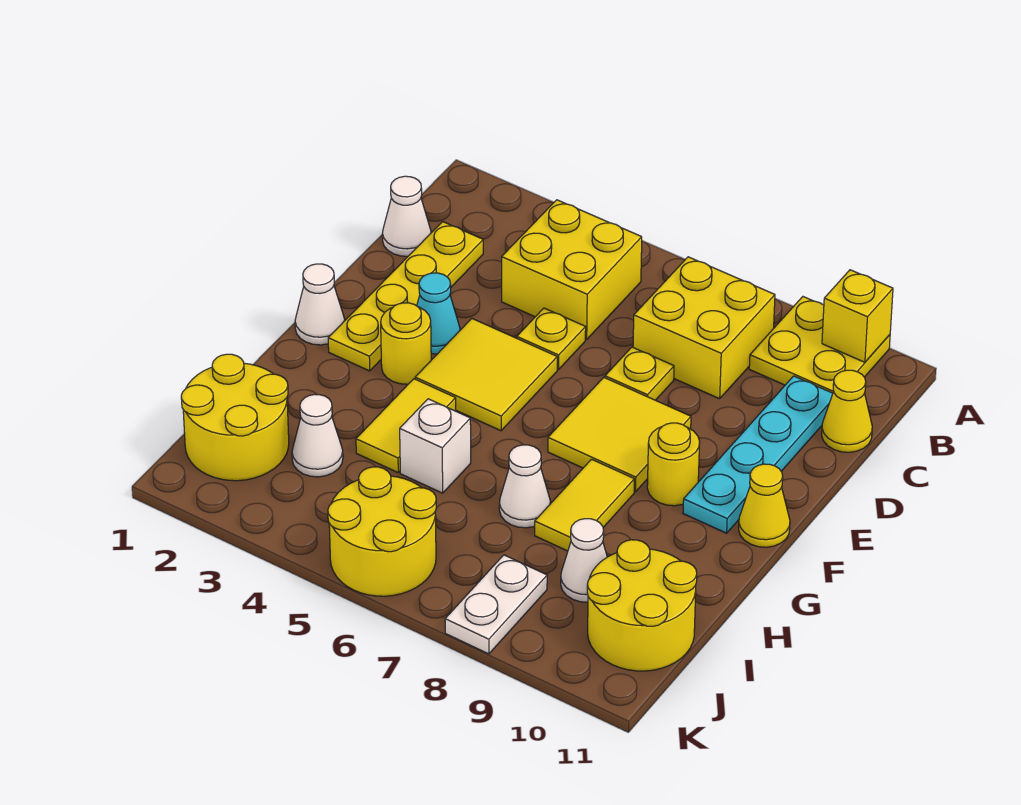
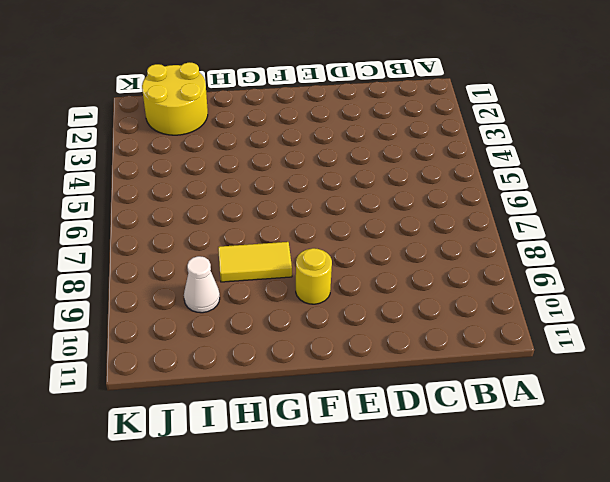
none -> yellow 2x2 plate [749,297,890,393]
none -> yellow 2x2 brick [502,200,642,340]
none -> yellow 2x2 brick [633,257,775,399]

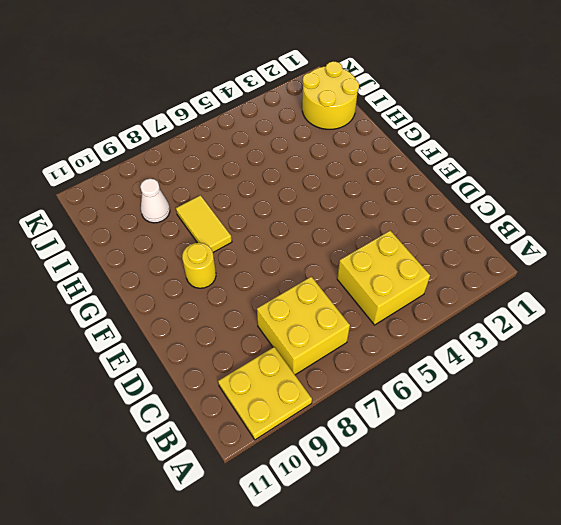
none -> white 1x1 cone [382,176,431,256]
none -> yellow 1x4 plate [328,222,483,371]
none -> cyan 1x4 plate [683,376,833,533]

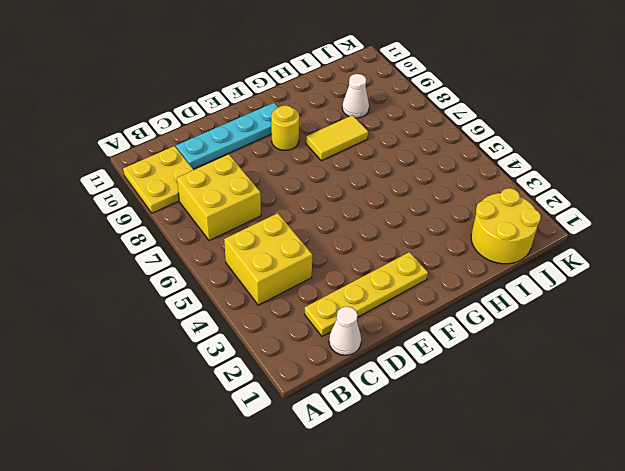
none -> yellow 1x1 cone [822,370,872,452]
none -> yellow 1x1 plate [517,308,586,370]
none -> yellow 1x1 plate [605,347,674,400]

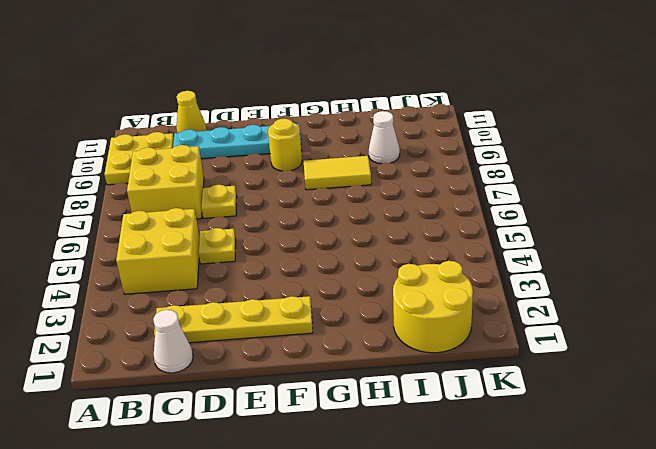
none -> cyan 1x1 cone [417,273,460,354]
none -> yellow 2x2 tile [415,319,557,431]
none -> yellow 2x2 tile [548,378,691,492]

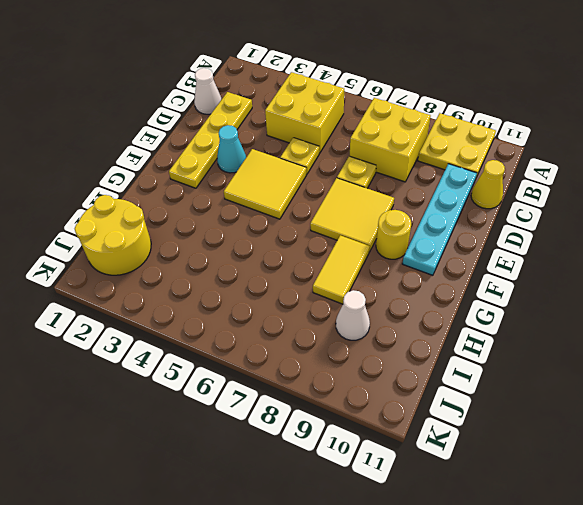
none -> white 1x1 cone [295,264,345,345]
none -> yellow 1x1 round brick [381,303,431,384]
none -> yellow 1x1 cone [739,464,790,547]

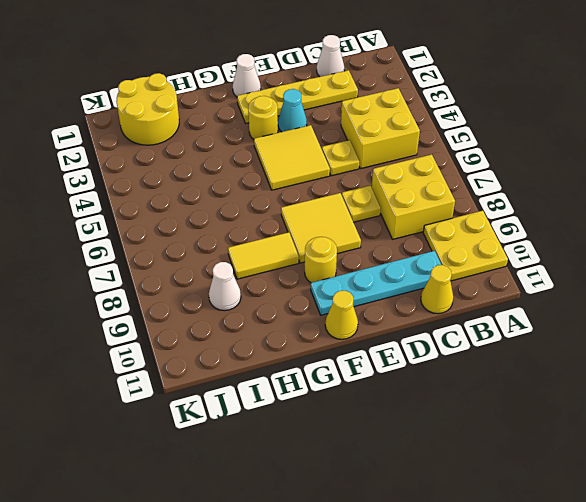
none -> yellow 1x2 tile [356,379,456,472]
none -> white 1x1 brick [400,399,471,493]
none -> white 1x1 cone [499,445,550,528]

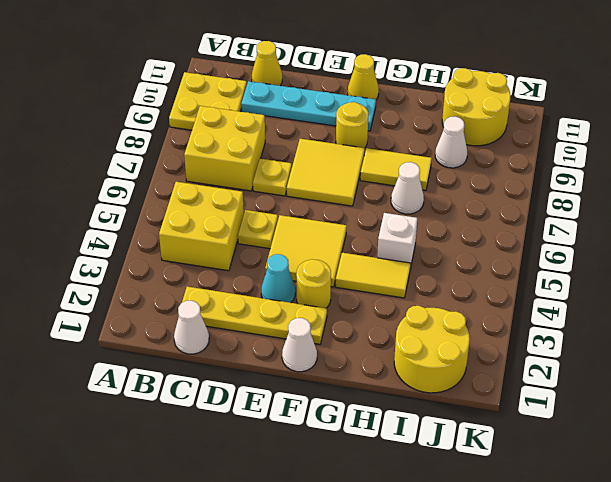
none -> white 1x1 cone [292,394,343,477]
none -> yellow 2x2 round brick [328,467,436,596]
none -> white 1x2 plate [445,555,547,654]

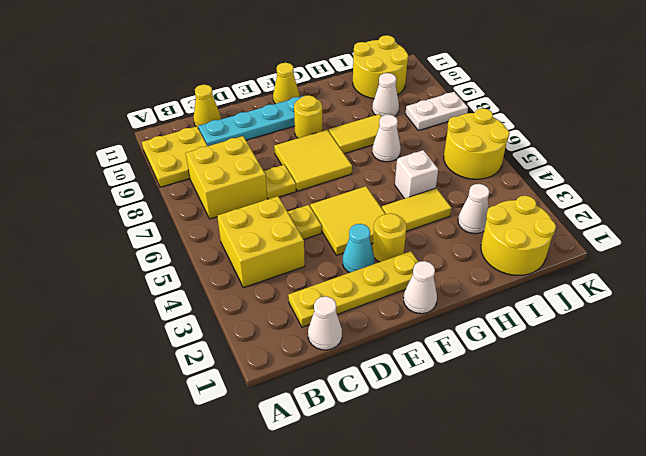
none -> yellow 1x1 brick [822,270,893,362]

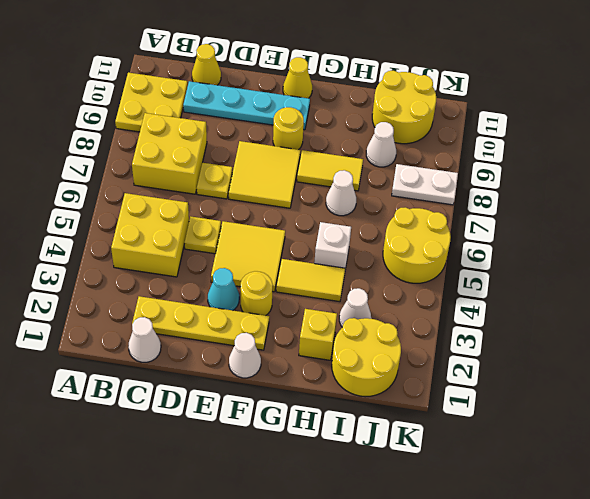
yellow 1x1 brick [299,309,337,360] -> yellow 1x1 brick moved to [822,270,893,362]

